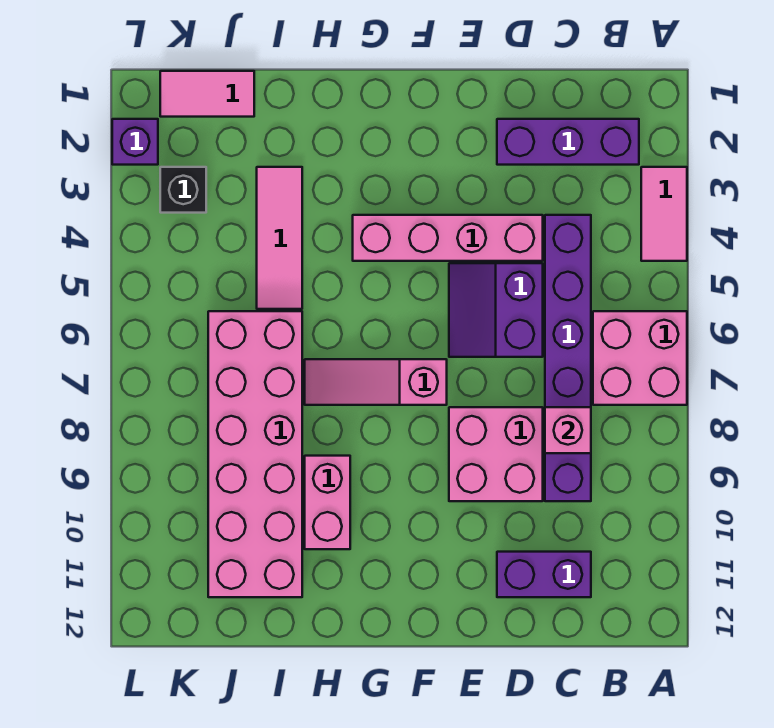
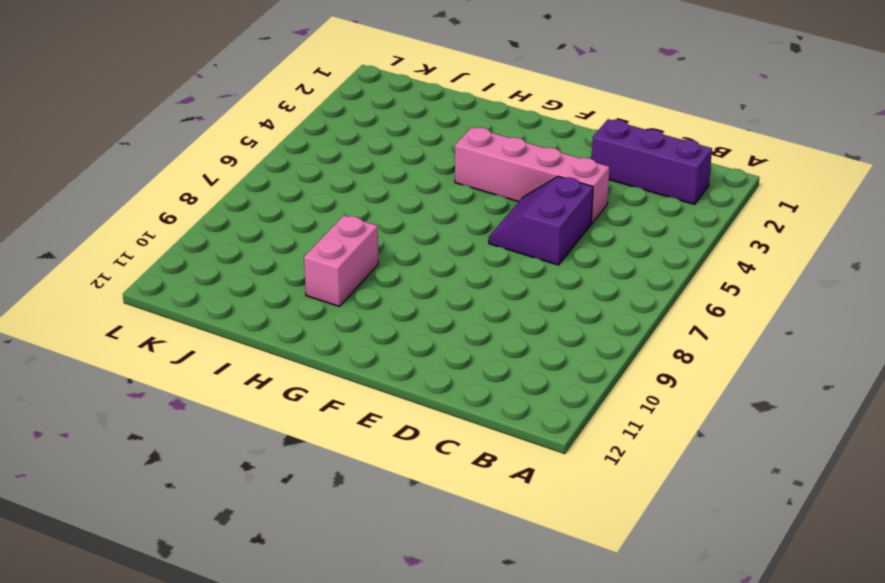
none -> pink 1x2 tile [641,167,687,261]
none -> pink 2x2 brick [593,311,687,405]
none -> purple 1x6 brick [545,215,591,501]

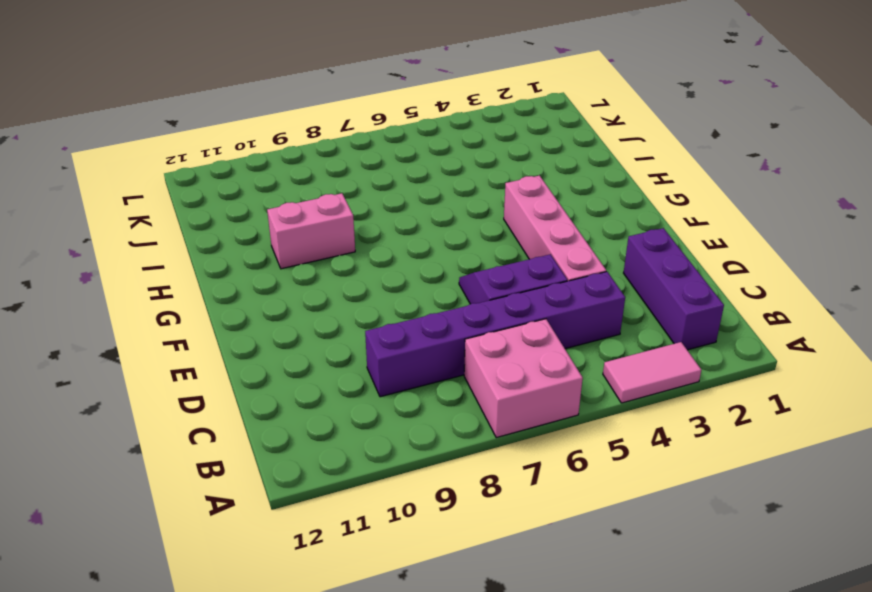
none -> purple 1x2 brick [497,552,591,597]
none -> pink 2x2 brick [449,407,543,501]
none -> pink 1x3 slope [305,359,447,405]

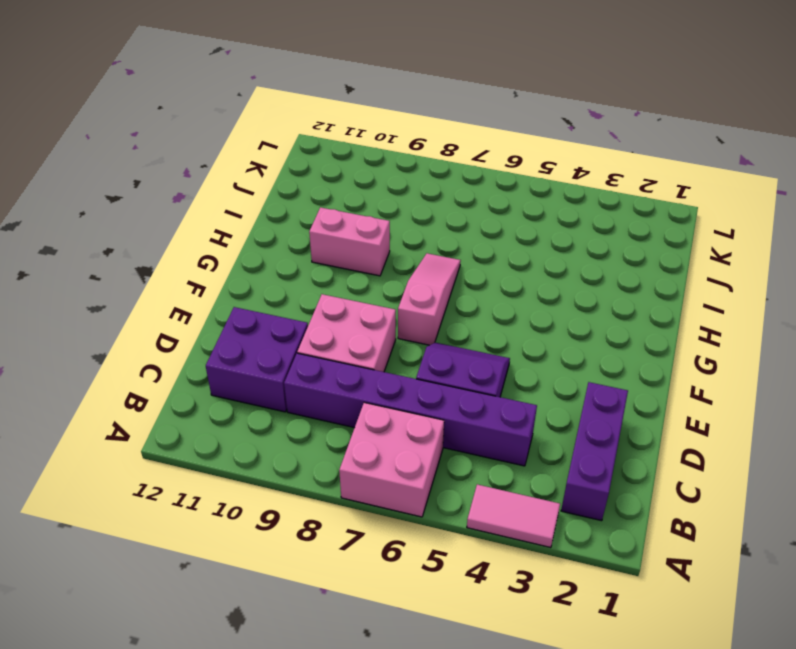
purple 2x2 brick [206,307,308,412] -> purple 1x2 brick [497,552,591,597]
none -> pink 1x4 brick [353,215,543,261]
none -> pink 1x3 tile [257,167,302,309]
none -> pink 2x6 brick [208,311,302,597]

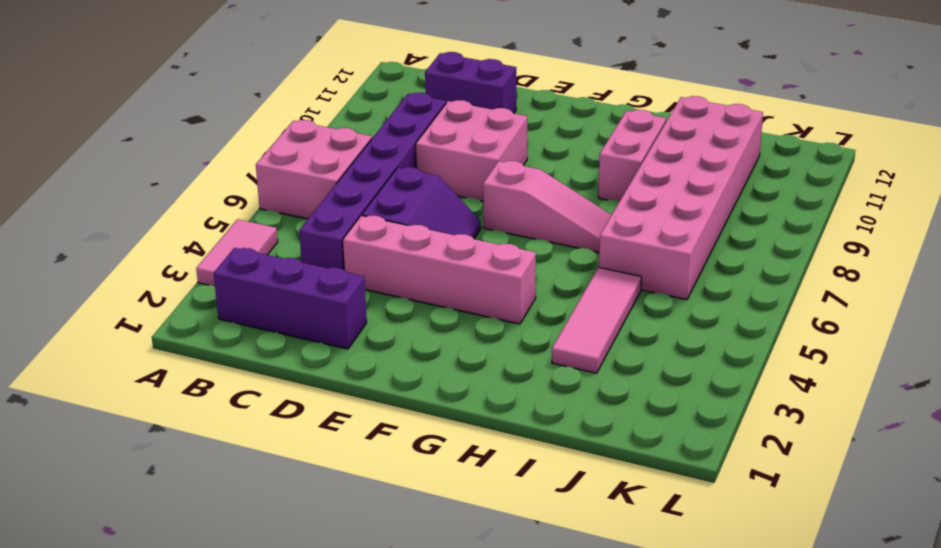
none -> pink 1x2 tile [160,71,254,117]
none -> black 1x1 brick [160,167,206,213]
none -> purple 1x1 brick [112,119,158,165]

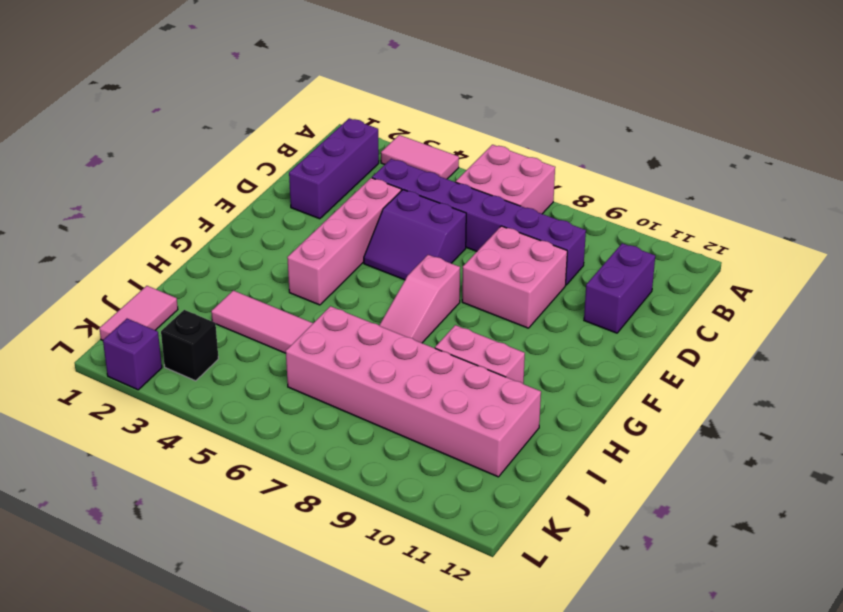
none -> pink 1x1 brick [545,407,591,453]

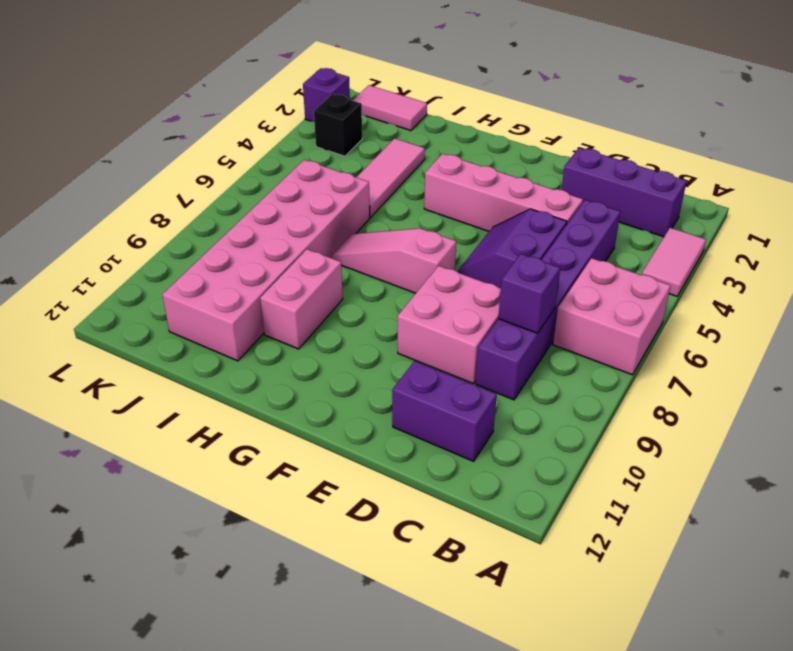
purple 1x1 brick [498,254,560,333] -> pink 1x1 brick [545,407,591,453]

